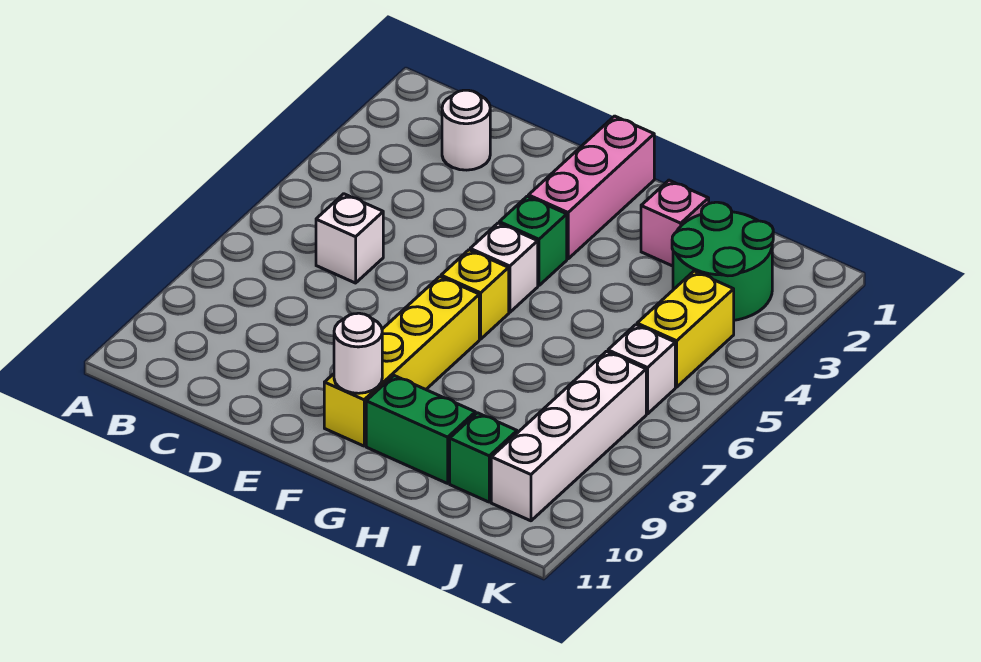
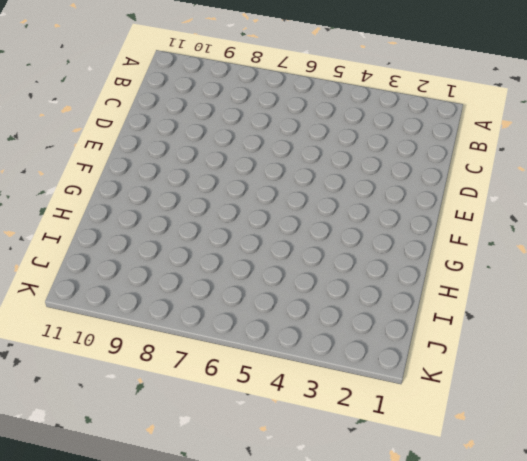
none -> white 1x1 round brick [442,90,490,170]
none -> white 1x1 brick [316,194,383,283]
none -> pink 1x3 brick [528,116,654,259]

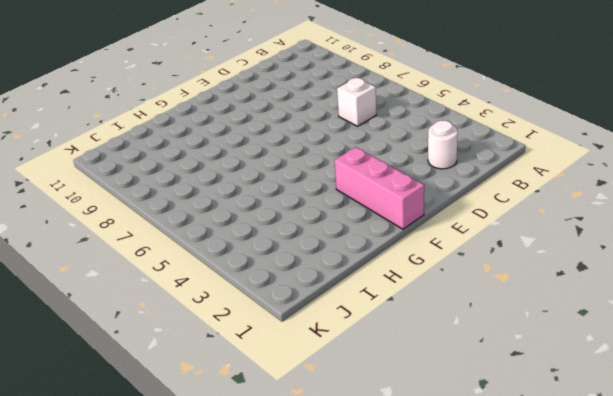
none -> green 1x1 brick [499,196,567,286]
none -> white 1x1 brick [470,223,538,312]
none -> yellow 1x1 brick [441,250,509,339]

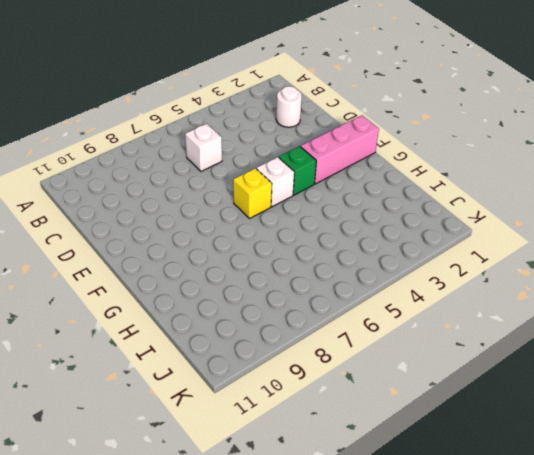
none -> yellow 1x4 brick [324,277,479,446]
none -> green 1x2 brick [366,376,475,483]
none -> pink 1x1 brick [641,180,709,266]

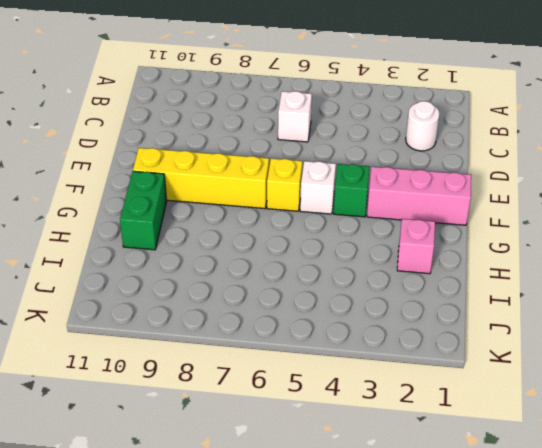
none -> green 2x2 round brick [672,202,773,320]
none -> green 1x1 brick [450,413,517,502]
none -> yellow 1x2 brick [637,271,734,387]

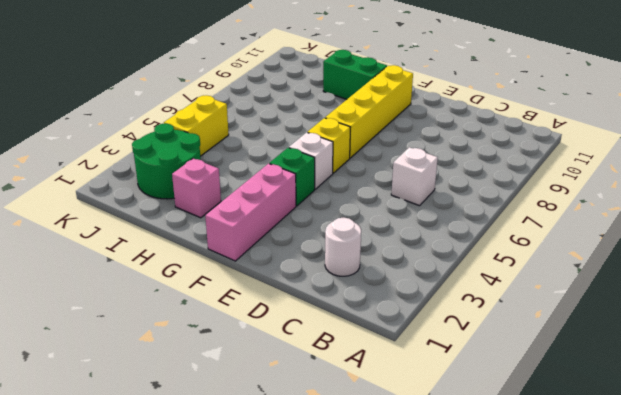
none -> green 1x1 brick [450,413,517,502]
none -> white 1x1 brick [608,325,675,414]
none -> white 1x4 brick [491,351,646,521]

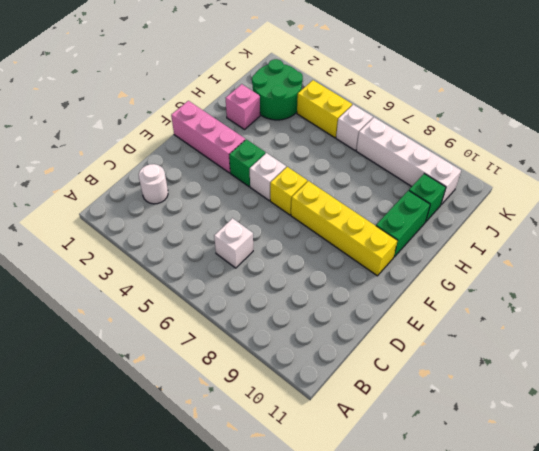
none -> white 1x1 round brick [334,313,382,393]

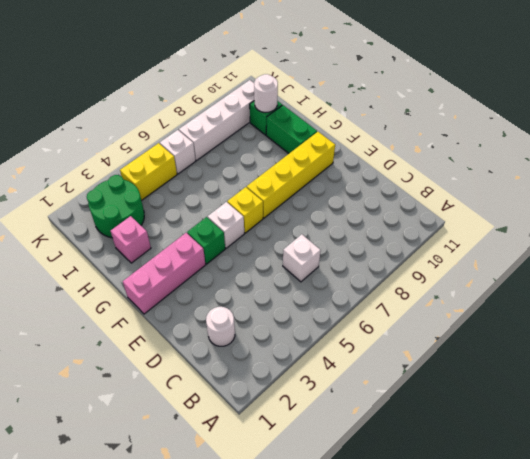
white 1x1 round brick [254,74,278,112] -> white 1x1 round brick moved to [334,313,382,393]

